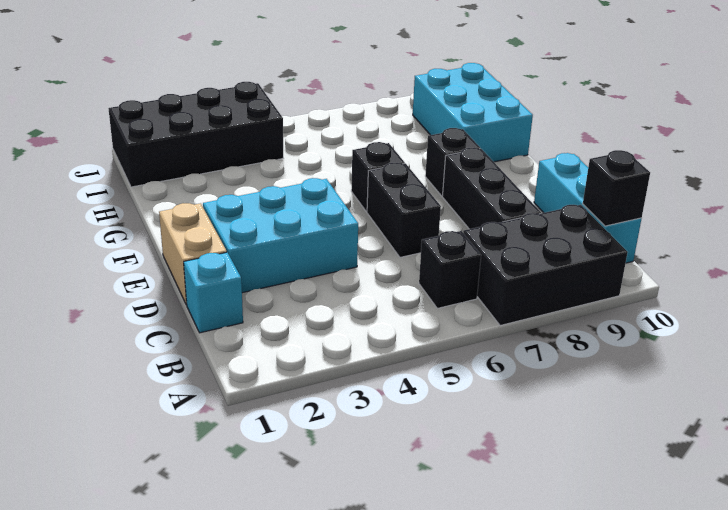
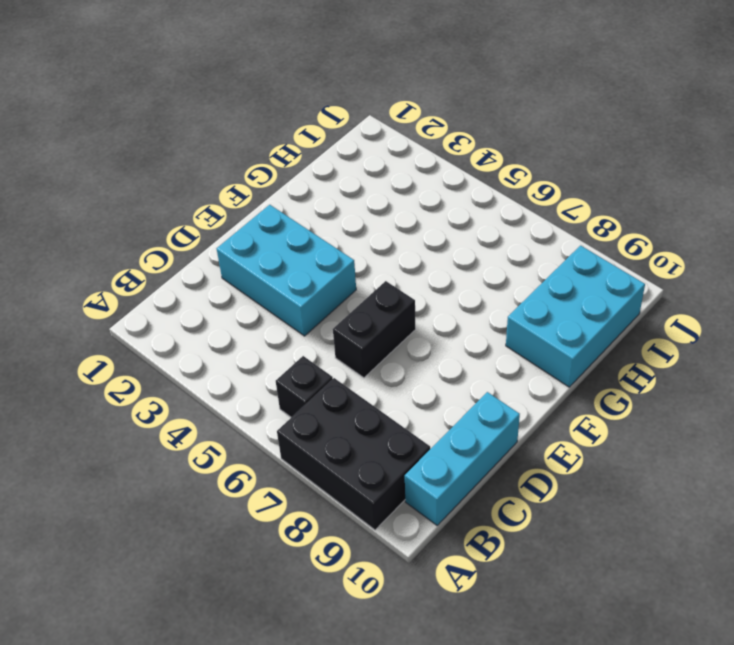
none -> cyan 1x1 brick [184,252,243,333]
none -> black 1x3 brick [442,148,541,229]
none -> tan 1x2 brick [159,203,227,305]

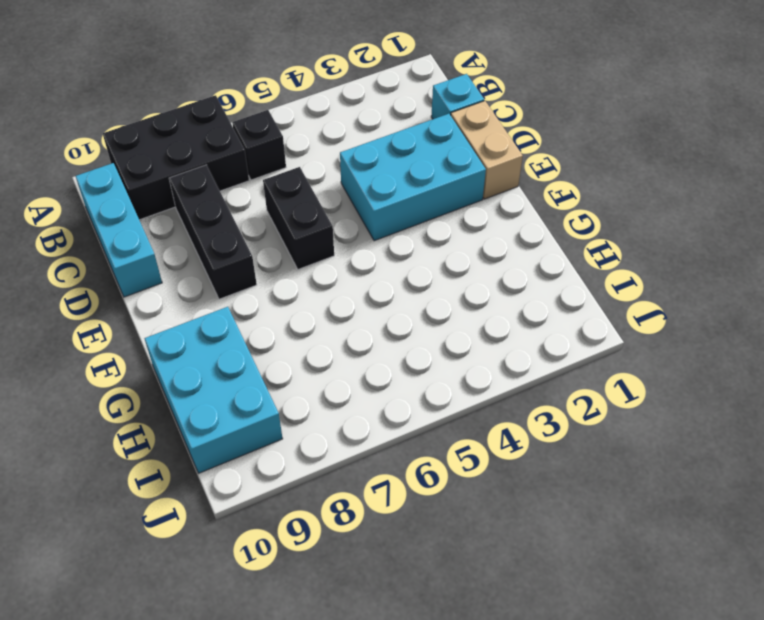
none -> black 1x1 brick [351,142,405,212]
none -> black 1x1 brick [425,128,480,196]
none -> black 2x4 brick [109,82,283,187]

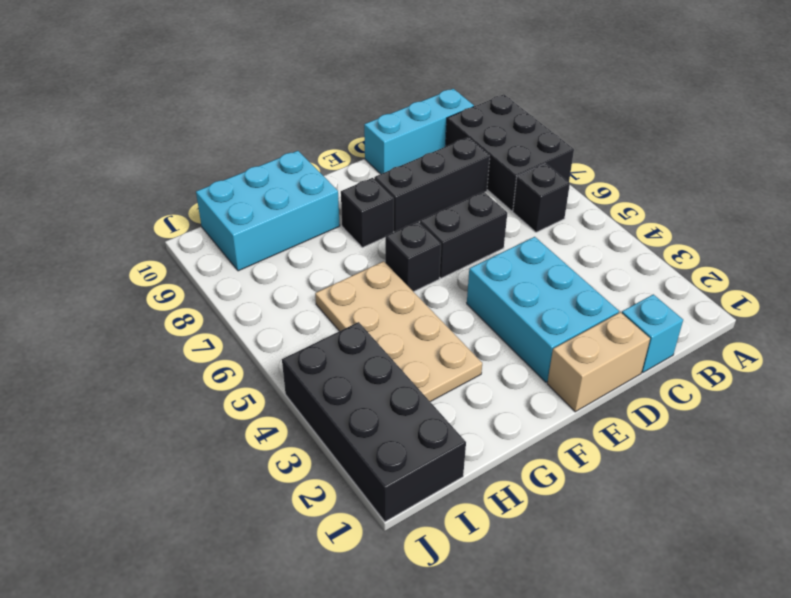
tan 2x4 plate [315,261,482,402] -> none
none -> black 1x1 brick [583,150,650,226]

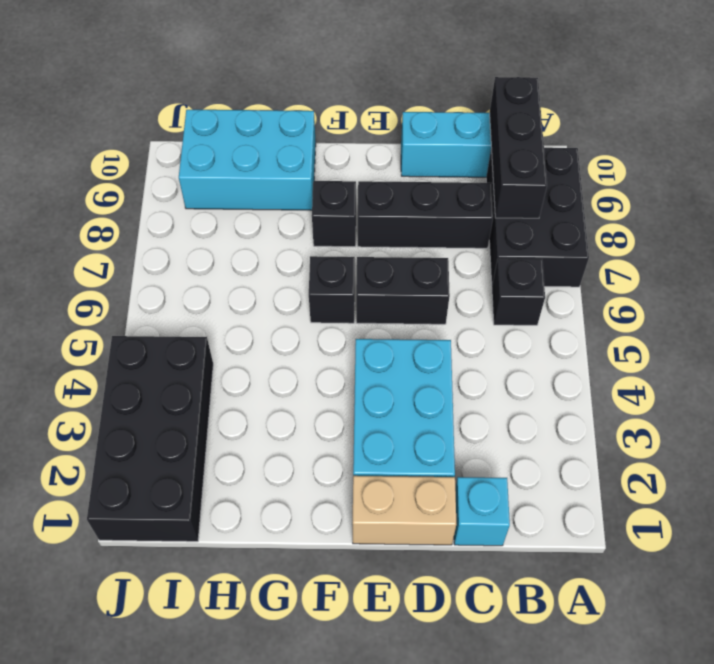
black 1x3 brick [490,77,547,218] -> black 1x1 brick [583,150,650,226]

